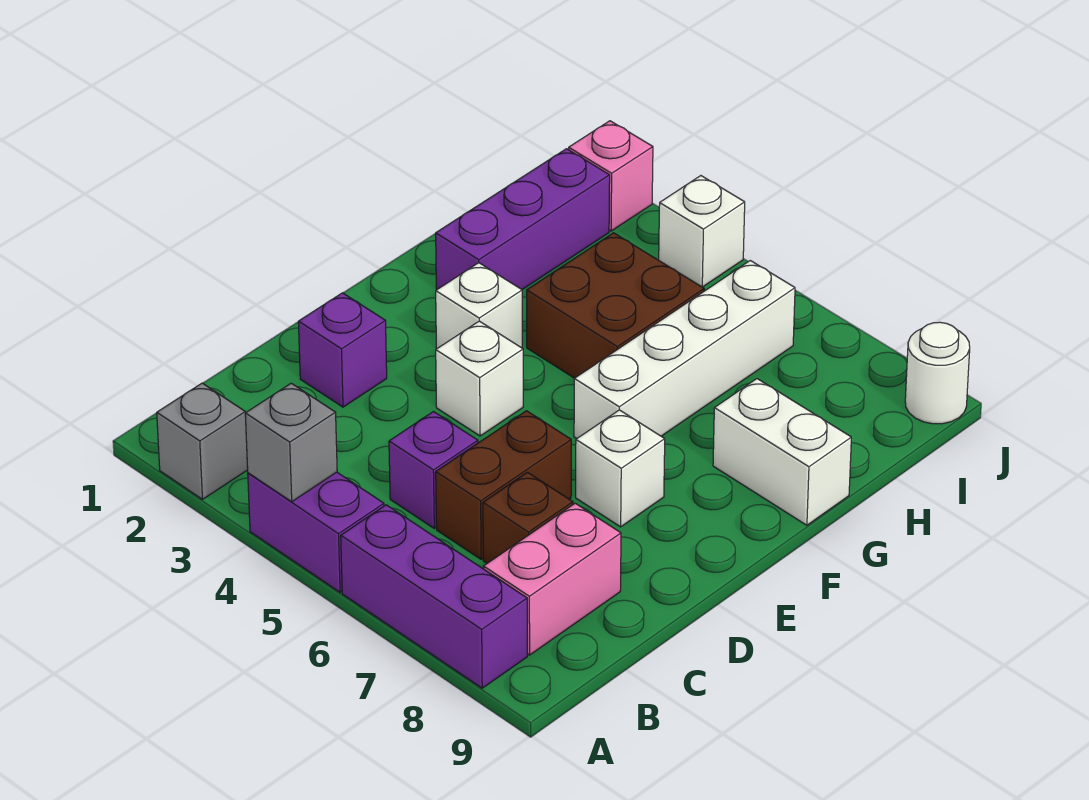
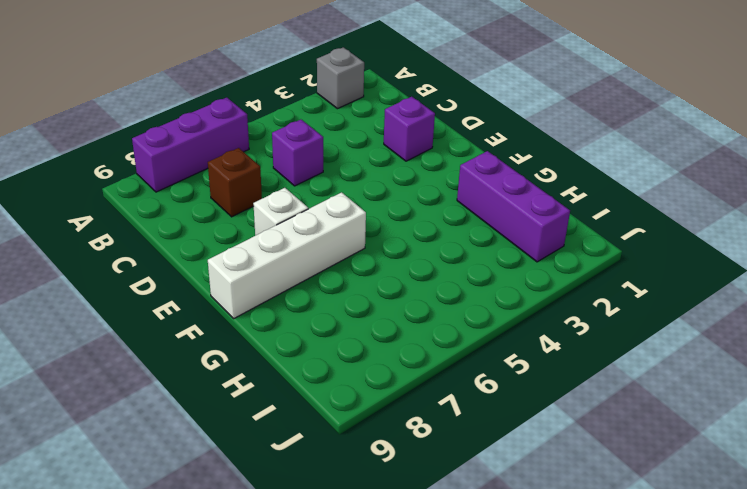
white 1x4 brick [208,192,366,318] -> white 1x4 brick turned to [574,261,795,438]
none -> purple 1x2 brick [248,472,384,592]
none -> pink 1x2 brick [483,503,621,655]
none -> brown 1x2 brick [436,411,571,559]

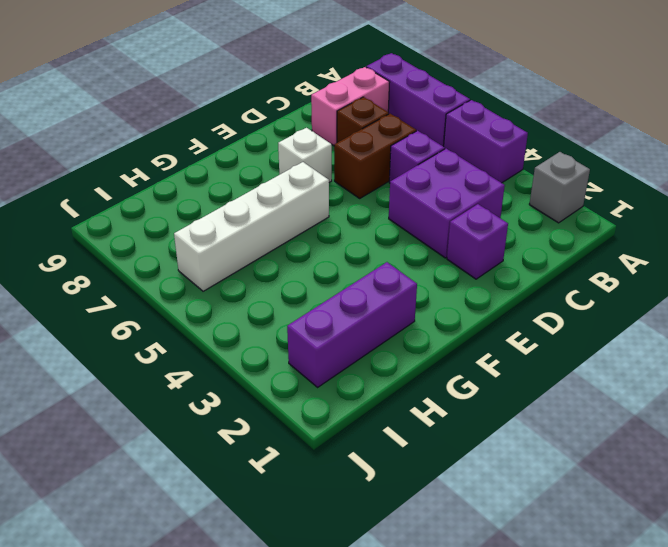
purple 2x2 brick [389,149,505,258] -> none
none -> white 1x1 brick [436,321,523,436]
none -> white 1x1 brick [436,263,522,349]
none -> brown 2x2 brick [527,233,704,378]

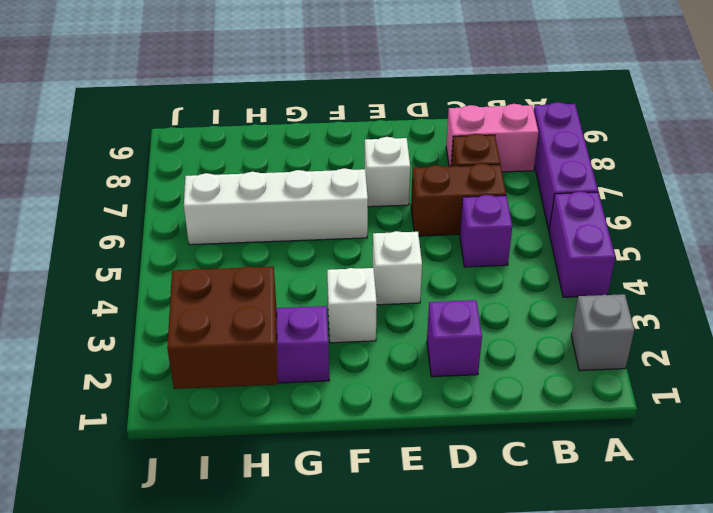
brown 2x2 brick [167,266,278,389] -> brown 2x2 brick moved to [527,233,704,378]
none -> white 1x2 brick [713,379,851,525]
none -> pink 1x1 brick [569,121,653,231]
none -> white 1x1 brick [659,176,745,287]

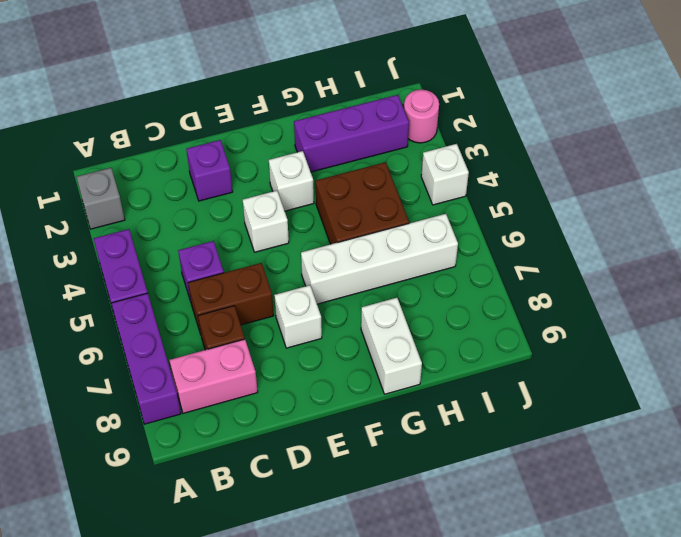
pink 1x1 round brick [404,89,439,143] -> pink 1x1 brick [569,121,653,231]
none -> white 1x1 round brick [905,322,970,424]
none -> grey 1x1 brick [245,383,337,502]

